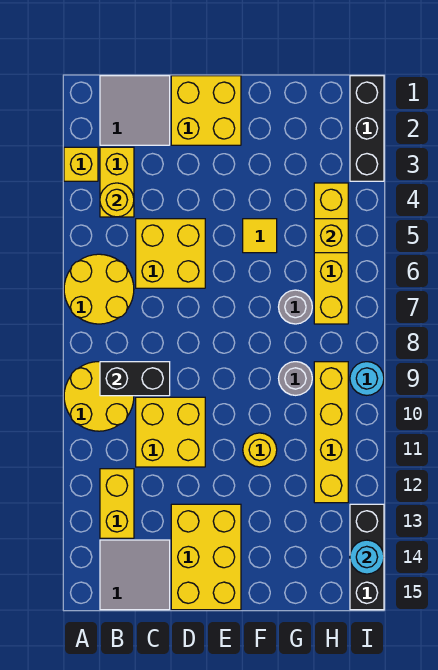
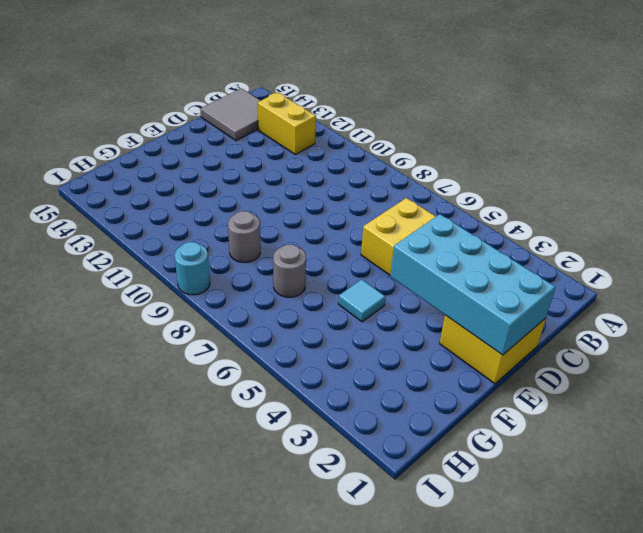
cyan 2x4 brick [390,214,555,355] -> none
cyan 1x1 tile [338,279,385,322] -> yellow 1x1 tile [243,219,277,253]
none -> yellow 1x1 brick [64,147,98,181]
none -> yellow 2x2 round brick [64,254,134,324]
none -> yellow 2x2 round brick [64,362,134,431]

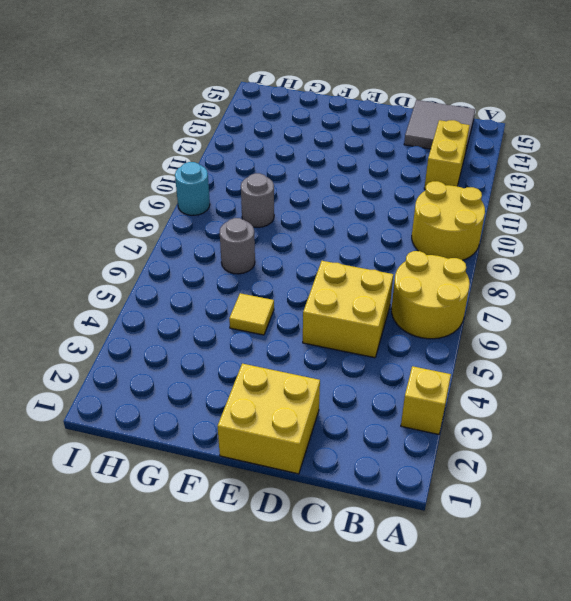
none -> grey 2x2 tile [100,76,170,145]
none -> yellow 1x2 brick [100,147,134,217]
none -> yellow 2x2 brick [136,397,205,467]

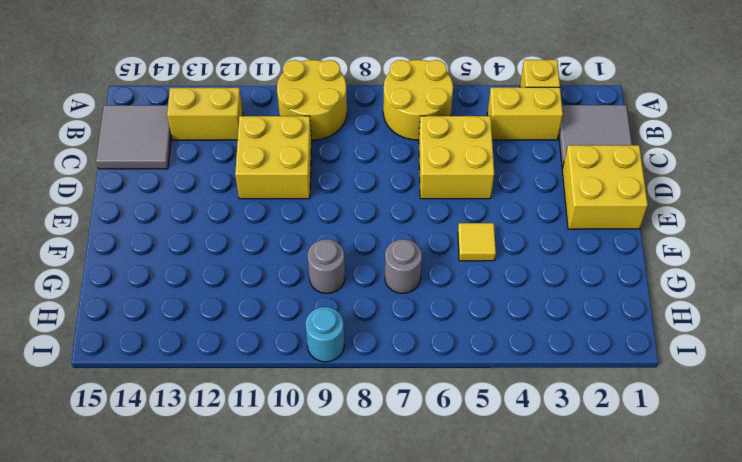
none -> yellow 2x3 brick [171,504,241,610]
none -> yellow 1x1 round brick [243,433,277,467]
none -> yellow 1x4 brick [314,183,348,324]

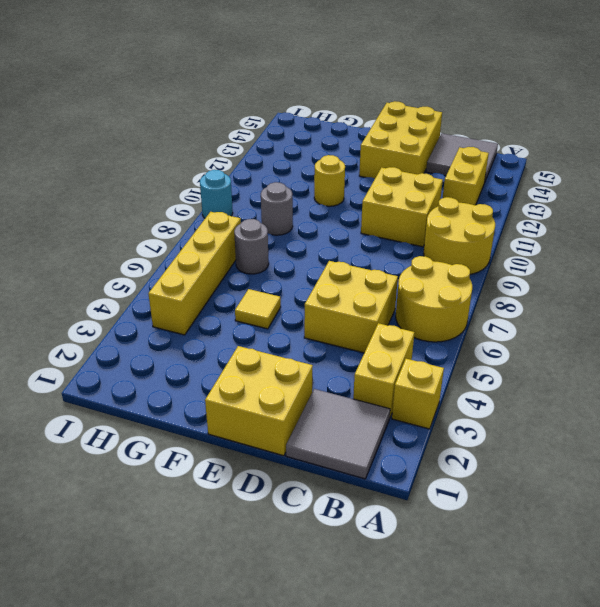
none -> yellow 1x4 brick [314,362,348,503]
none -> black 1x3 brick [350,76,384,181]
none -> black 1x3 brick [350,504,384,610]

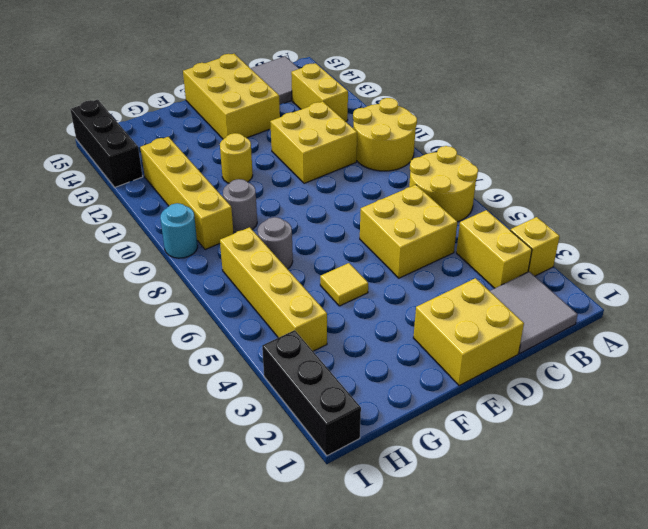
none -> yellow 1x1 round brick [100,183,134,217]
none -> black 1x2 brick [100,362,170,396]
none -> yellow 1x1 brick [314,219,348,253]

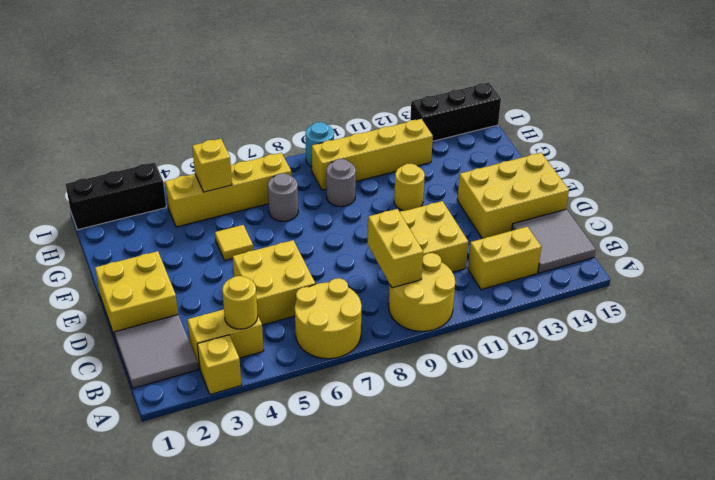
yellow 1x2 brick [368,209,423,288] -> black 1x2 brick [100,362,170,396]
none -> cyan 1x1 round brick [350,540,384,574]

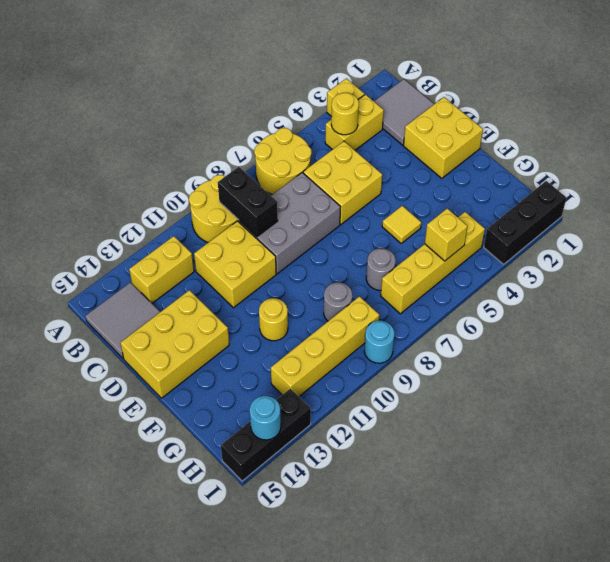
grey 2x3 brick [239,173,340,274] -> none

